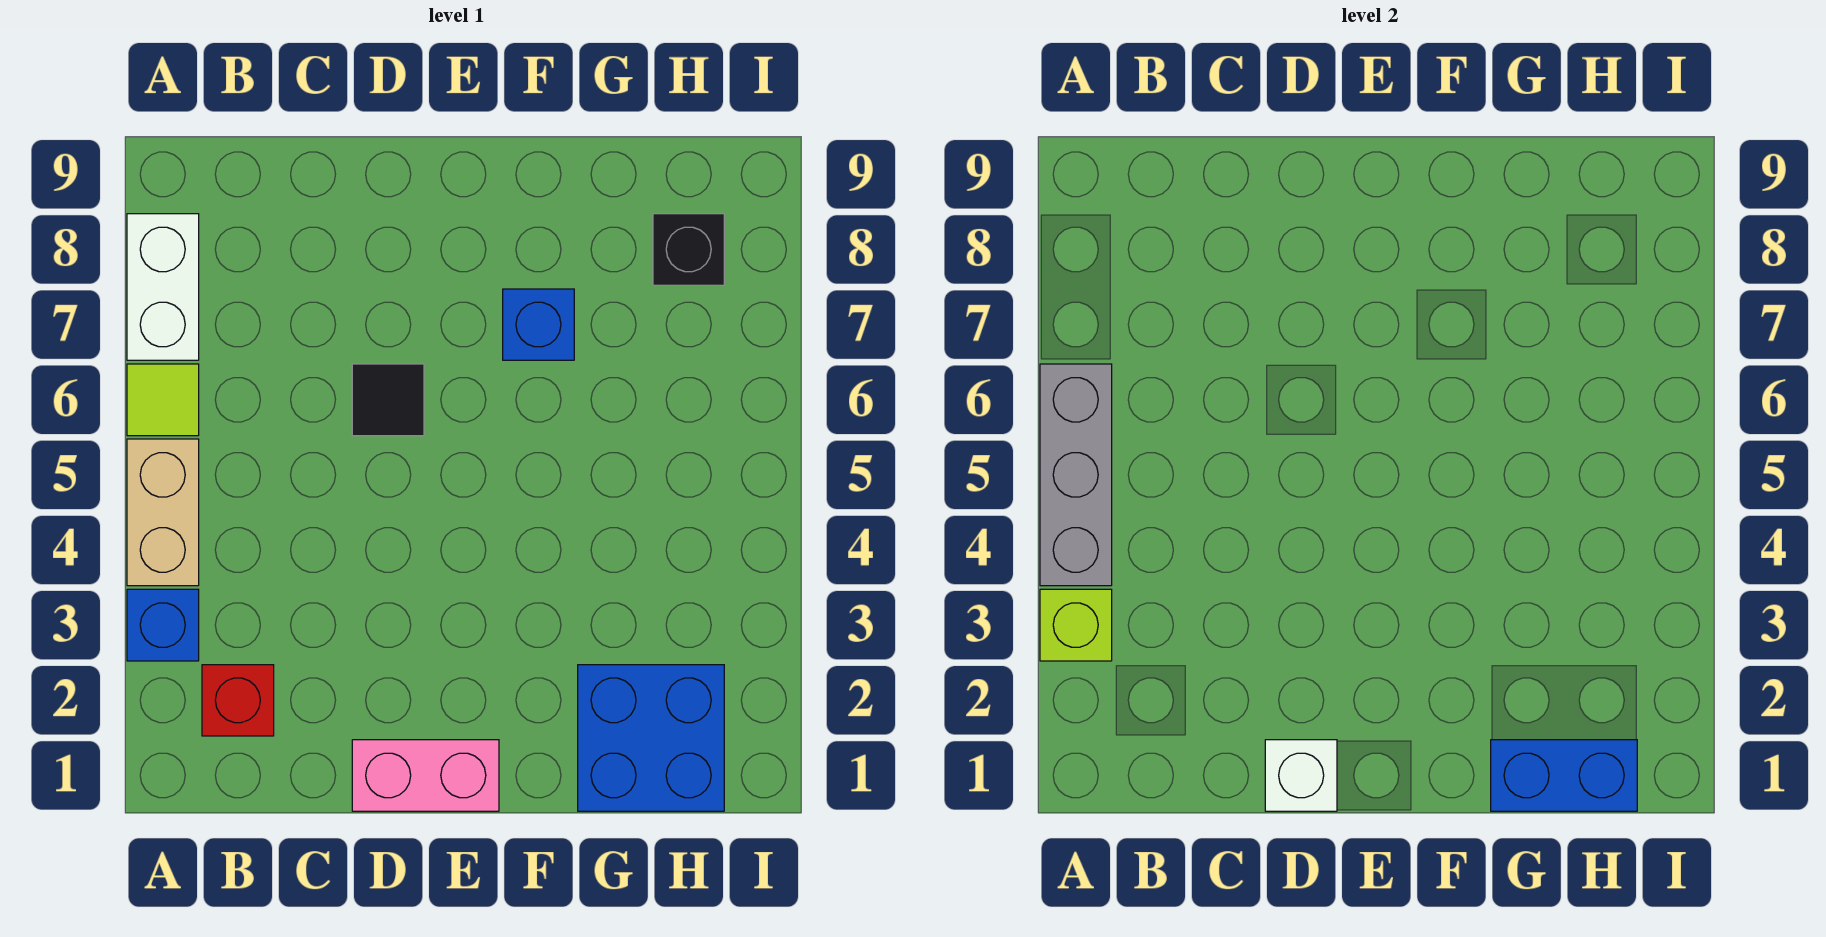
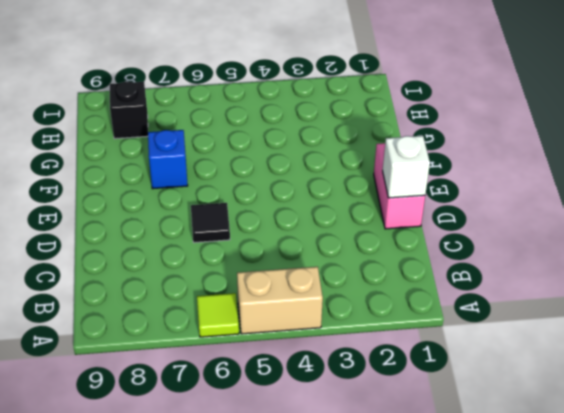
none -> blue 1x1 brick [127,589,199,661]
none -> white 1x2 brick [127,214,199,360]
none -> red 1x1 brick [202,665,274,736]

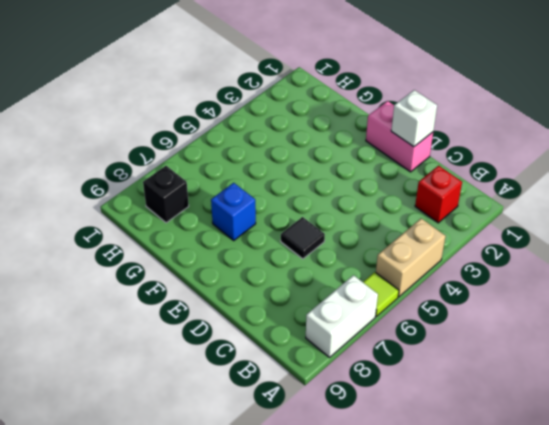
none -> blue 1x1 brick [127,589,199,661]
none -> blue 2x2 brick [578,665,724,811]
none -> lime 1x1 brick [1040,589,1112,661]

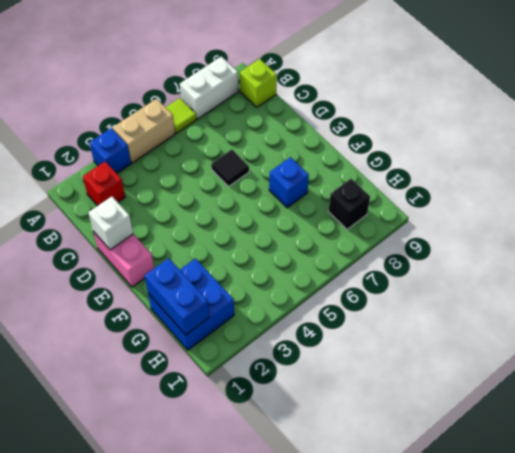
lime 1x1 brick [240,59,277,107] -> lime 1x1 brick moved to [1040,589,1112,661]
none -> grey 1x3 brick [1040,364,1112,586]

